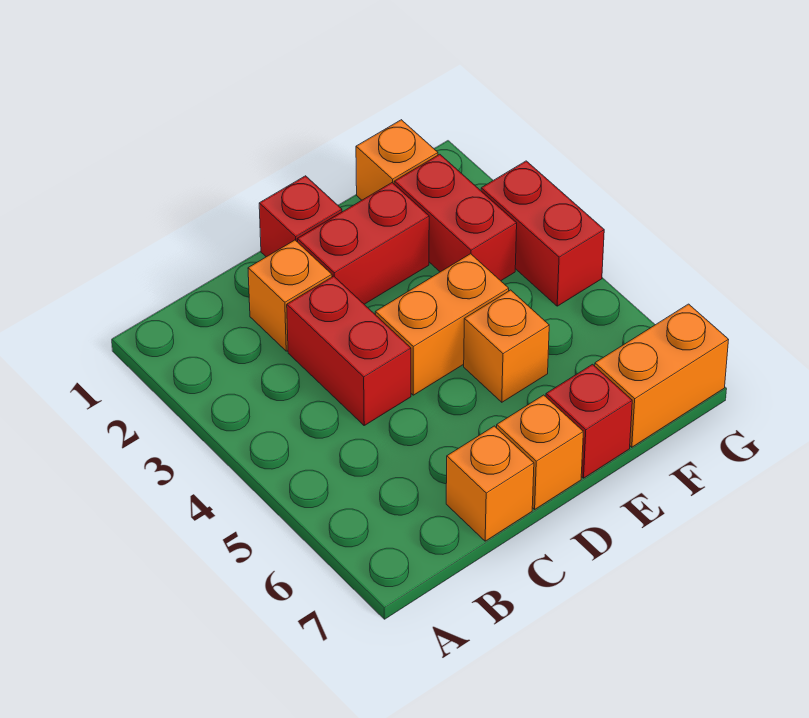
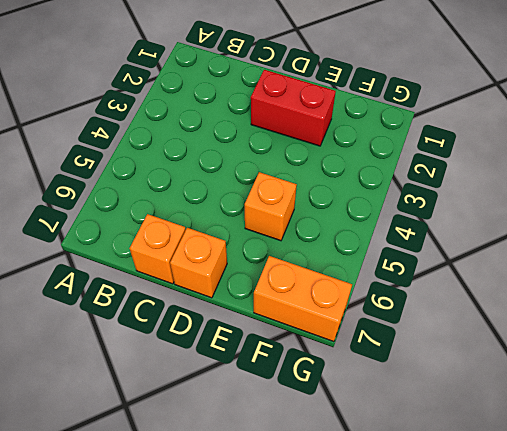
none -> orange 1x1 brick [248,240,332,351]
none -> red 1x2 brick [287,276,411,425]
none -> red 1x1 brick [259,176,342,257]

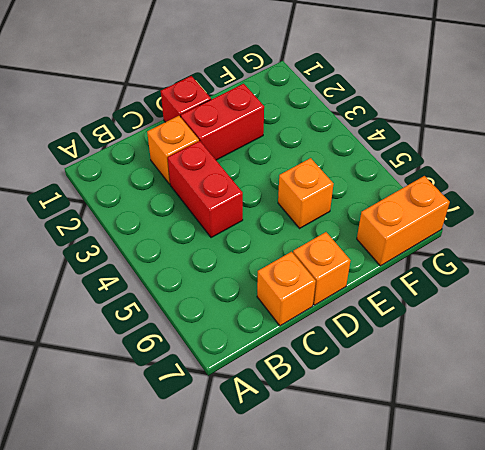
none -> orange 1x2 brick [375,254,509,395]
none -> red 1x1 brick [546,364,632,478]
none -> orange 1x1 brick [356,120,438,200]

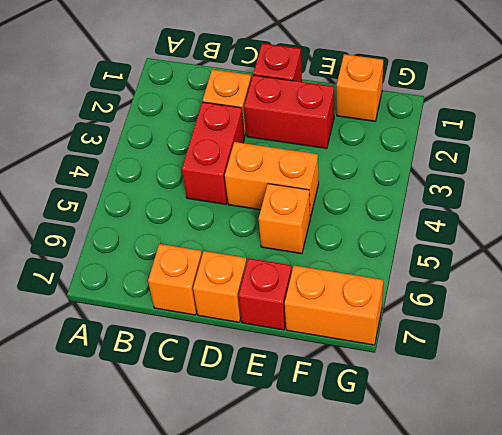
none -> red 1x2 brick [394,154,517,281]
none -> red 1x2 brick [481,161,604,306]

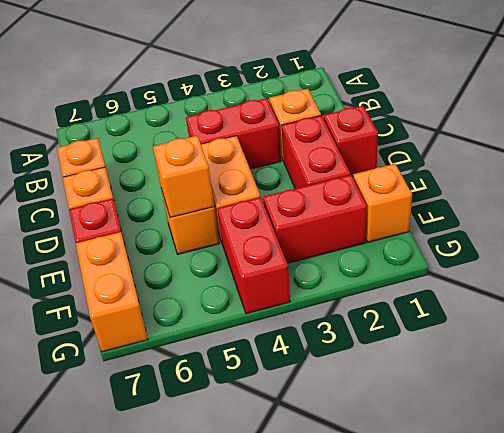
orange 1x1 brick [153,136,214,217] -> none
red 1x2 brick [217,197,290,314] -> red 1x2 brick turned to [481,161,604,306]

